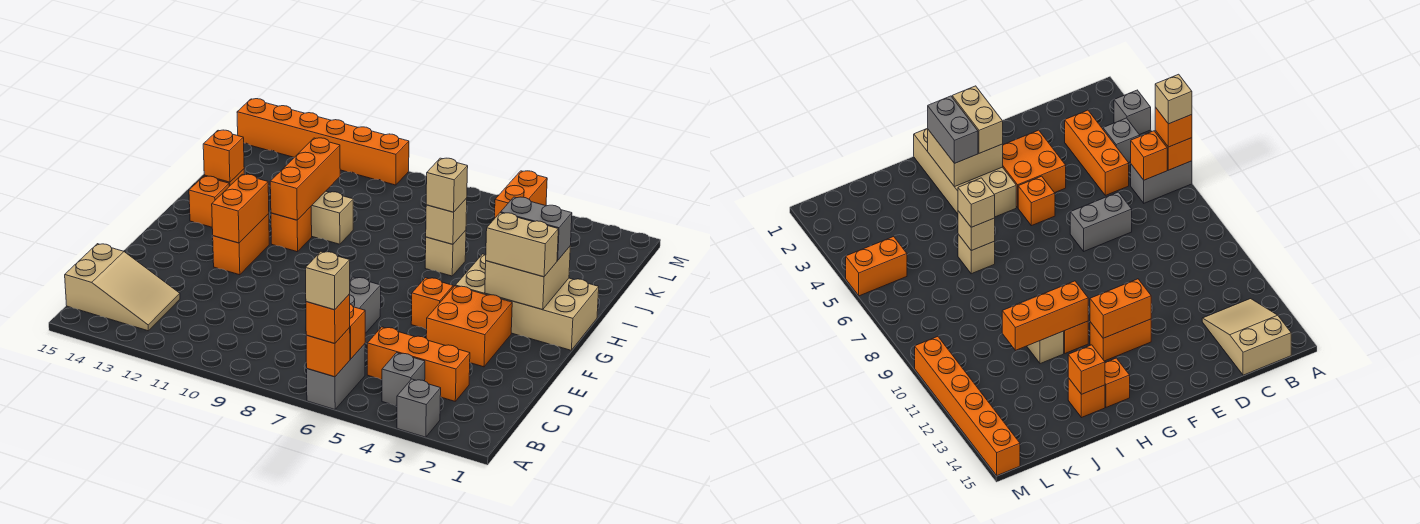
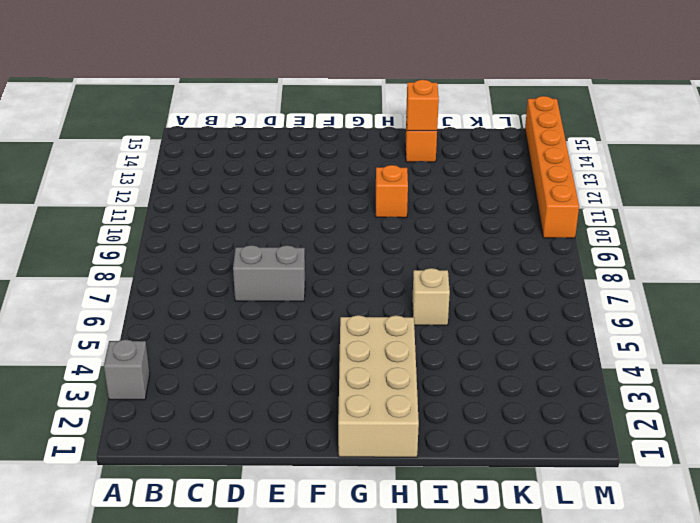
none -> grey 1x2 brick [307,344,365,409]
none -> grey 1x1 brick [382,353,425,406]
none -> tan 2x3 slope [65,244,180,331]

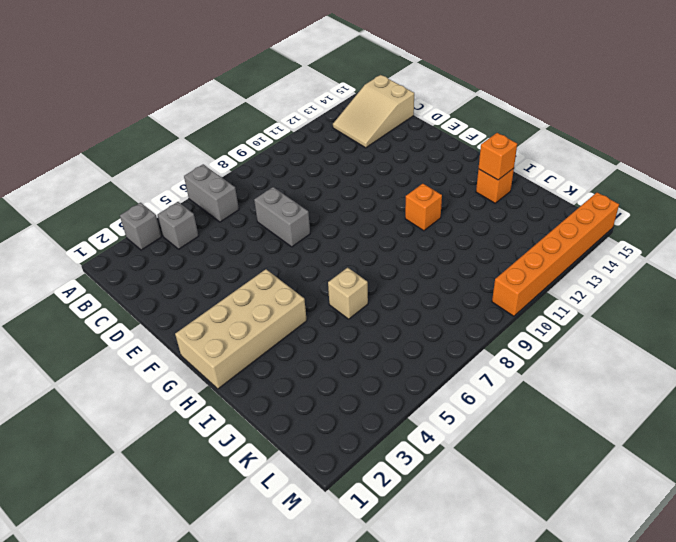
none -> orange 1x3 brick [367,327,470,401]
none -> orange 2x2 brick [426,286,512,367]
none -> orange 1x1 brick [411,278,453,329]

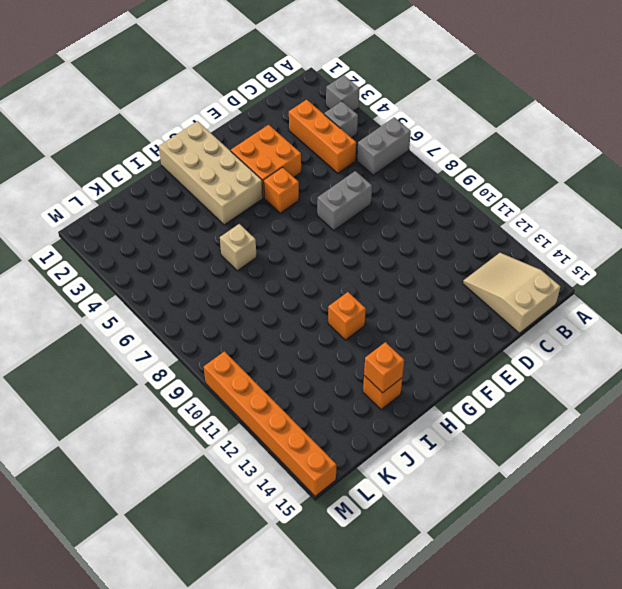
none -> orange 1x2 brick [213,214,269,275]
none -> orange 1x1 brick [189,176,229,227]
none -> tan 1x2 brick [311,191,353,244]

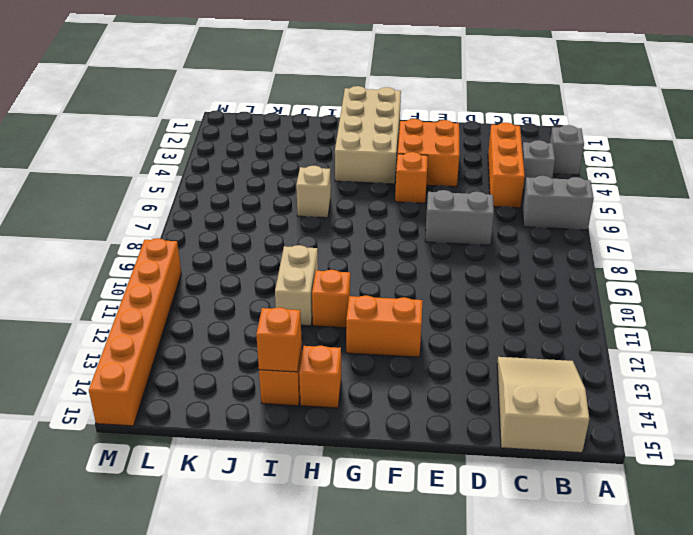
none -> orange 1x2 brick [494,171,547,219]
none -> orange 1x1 brick [306,328,350,377]
none -> orange 1x1 brick [349,304,365,359]

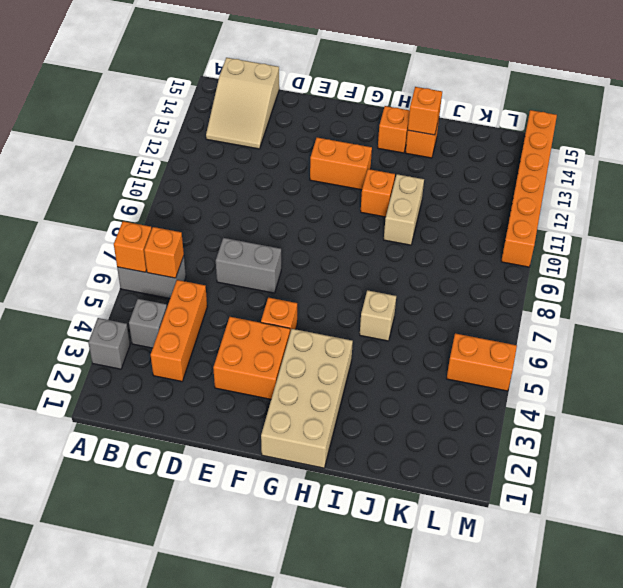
none -> orange 1x2 brick [212,174,269,243]
none -> tan 2x2 brick [485,247,570,310]
none -> orange 1x3 brick [270,138,340,220]

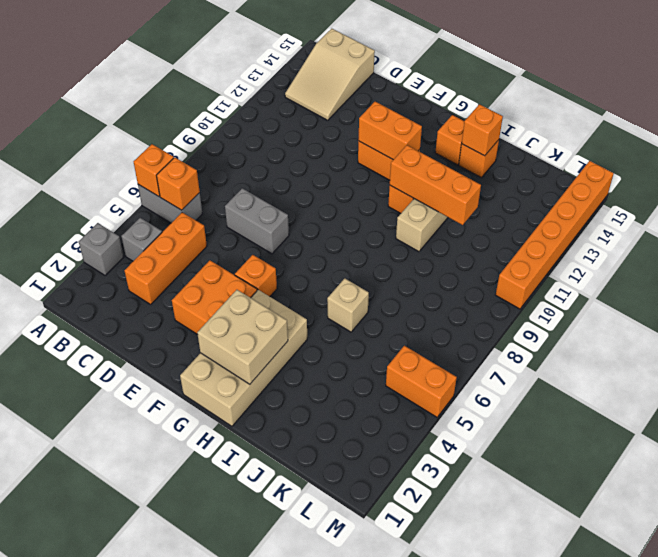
none -> tan 1x1 brick [426,198,467,244]
none -> orange 1x1 brick [306,294,350,344]
none -> tan 1x2 brick [486,213,558,277]

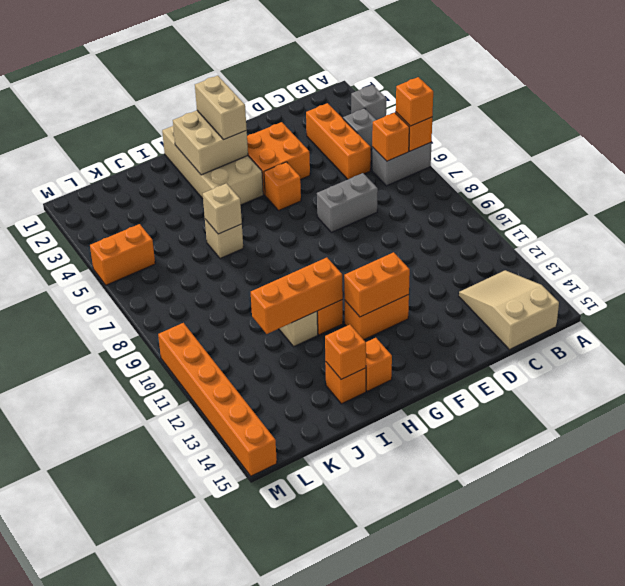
none -> grey 1x2 brick [501,197,572,260]
none -> tan 1x1 brick [426,158,468,212]
none -> tan 1x1 brick [306,252,350,310]

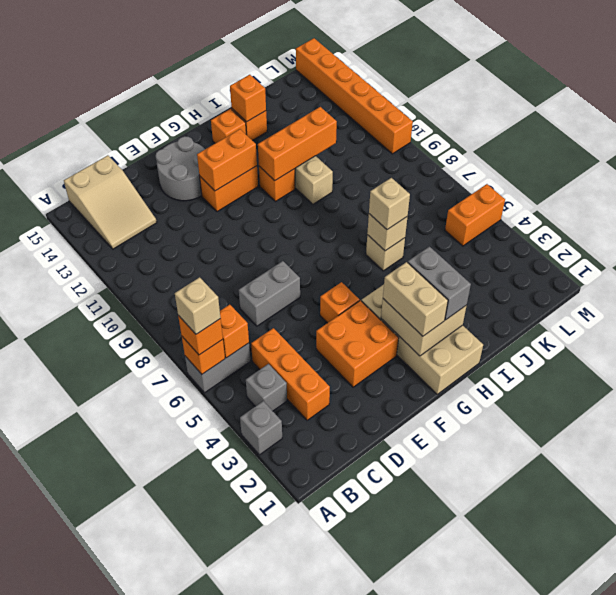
grey 2x2 round brick [155,136,205,201] -> none

